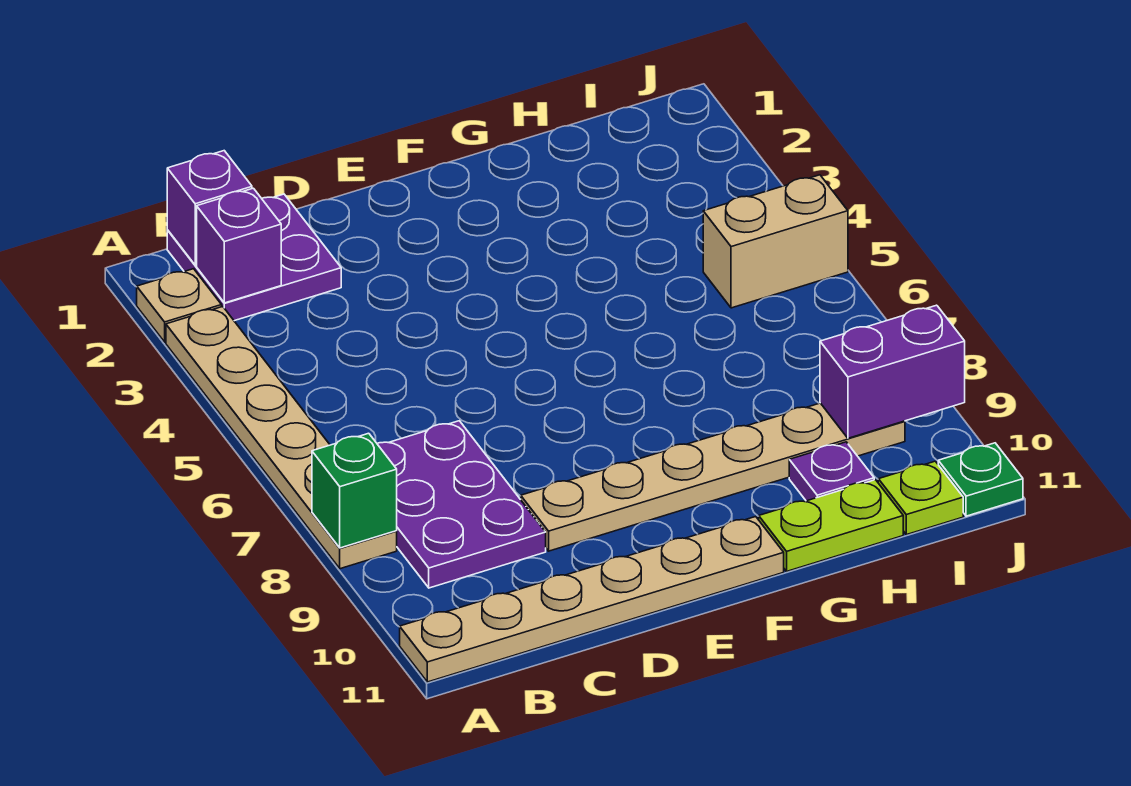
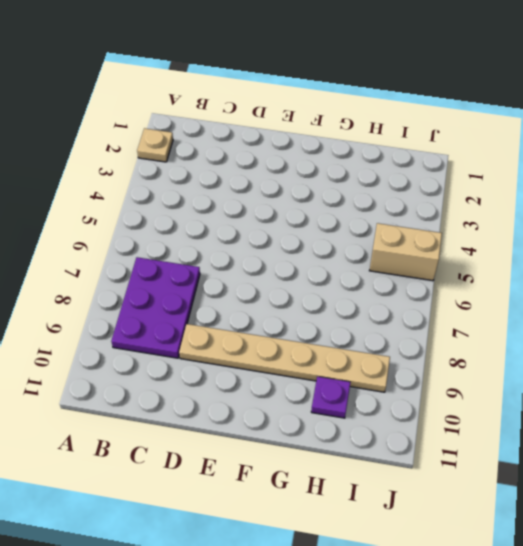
none -> tan 1x6 plate [166,307,397,569]
none -> tan 1x6 plate [400,517,784,682]
none -> purple 2x2 plate [167,194,341,321]

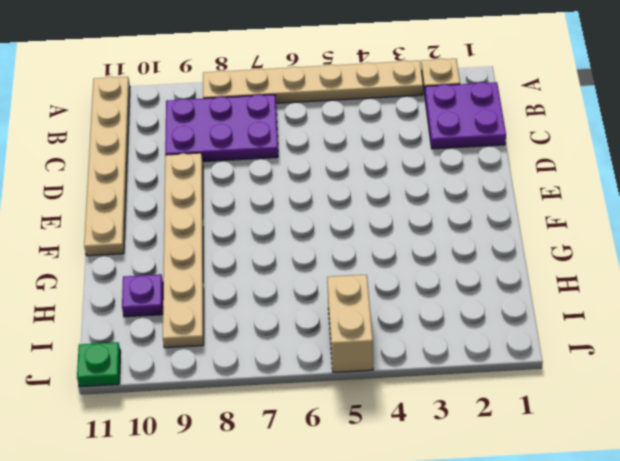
none -> lime 1x2 plate [759,480,903,571]
none -> lime 1x1 plate [878,461,963,535]
none -> green 1x1 brick [312,433,397,548]

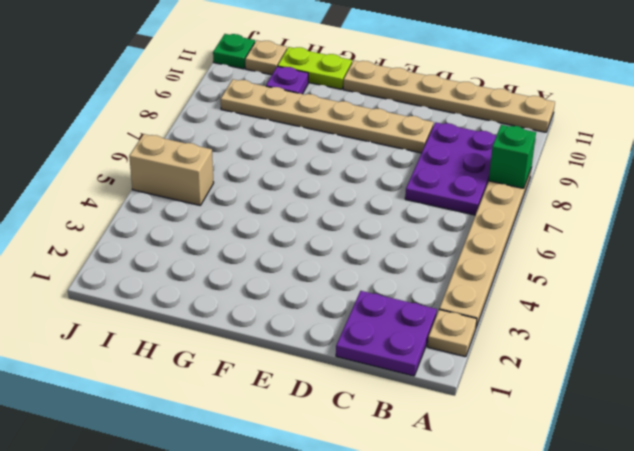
tan 1x1 plate [245,40,287,75] -> lime 1x1 plate [878,461,963,535]
none -> purple 1x1 brick [167,151,252,265]
none -> purple 1x1 brick [197,188,281,303]
none -> purple 1x2 brick [820,305,965,438]

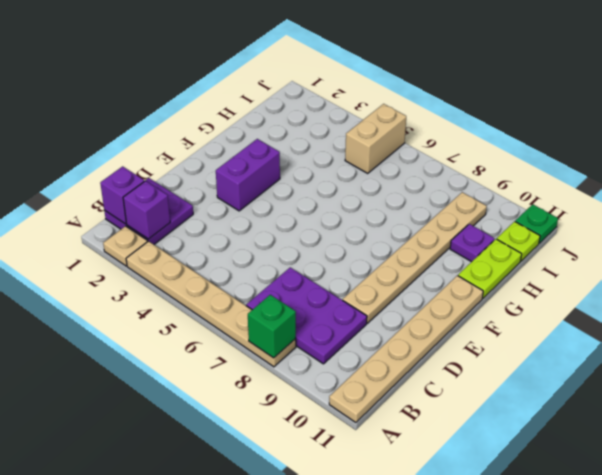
purple 1x2 brick [216,139,280,211] -> purple 1x2 brick moved to [820,305,965,438]

